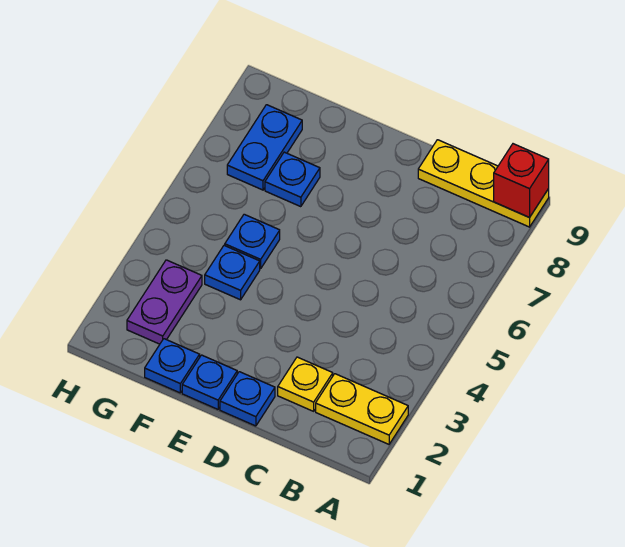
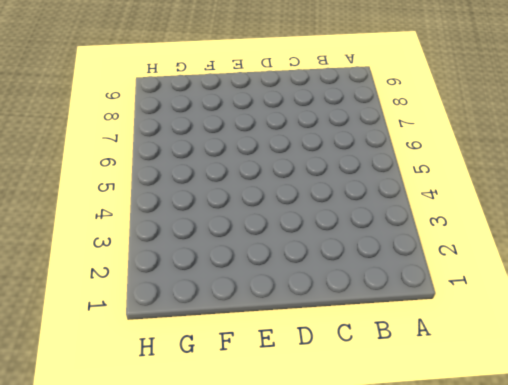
none -> yellow 1x2 plate [316,374,408,444]
none -> yellow 1x3 plate [418,140,549,227]
none -> yellow 1x1 plate [278,357,333,411]

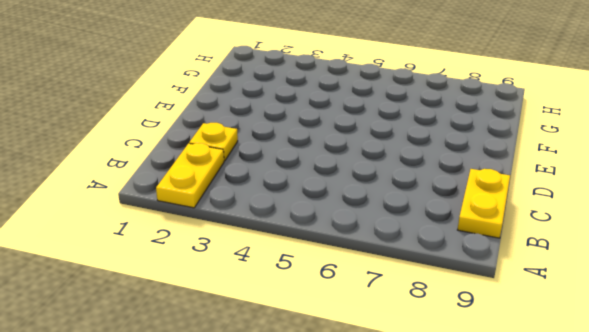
yellow 1x2 plate [458,169,510,238] -> yellow 1x3 plate [418,140,549,227]
none -> blue 1x1 plate [220,372,275,426]
none -> blue 1x1 plate [182,355,237,409]
none -> blue 1x1 plate [145,339,200,393]

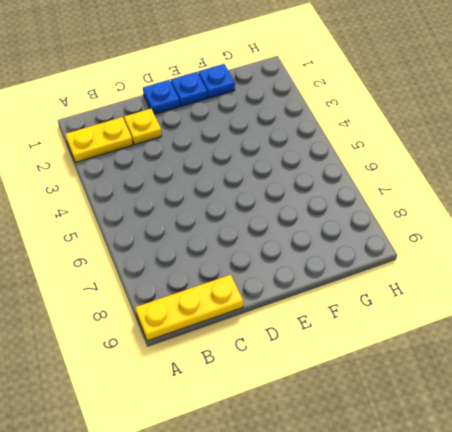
none -> blue 1x1 plate [205,245,260,300]
none -> blue 1x1 plate [225,214,280,269]
none -> blue 1x1 plate [265,152,320,207]

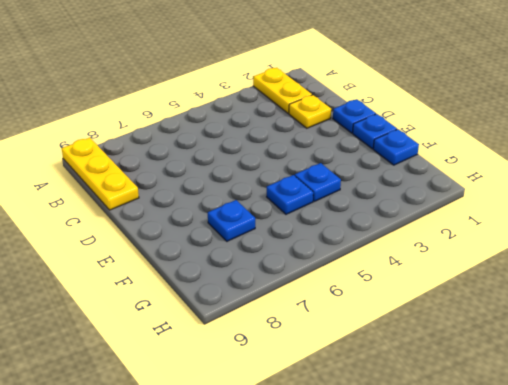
none -> purple 1x2 plate [127,260,202,344]
none -> blue 1x2 plate [227,105,302,190]
none -> red 1x1 brick [494,144,549,217]

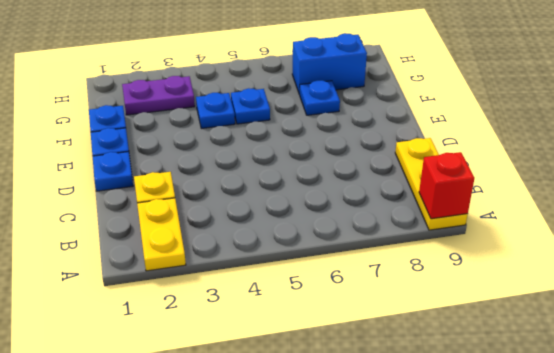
blue 1x2 brick [292,33,367,94] -> blue 1x2 plate [227,105,302,190]

